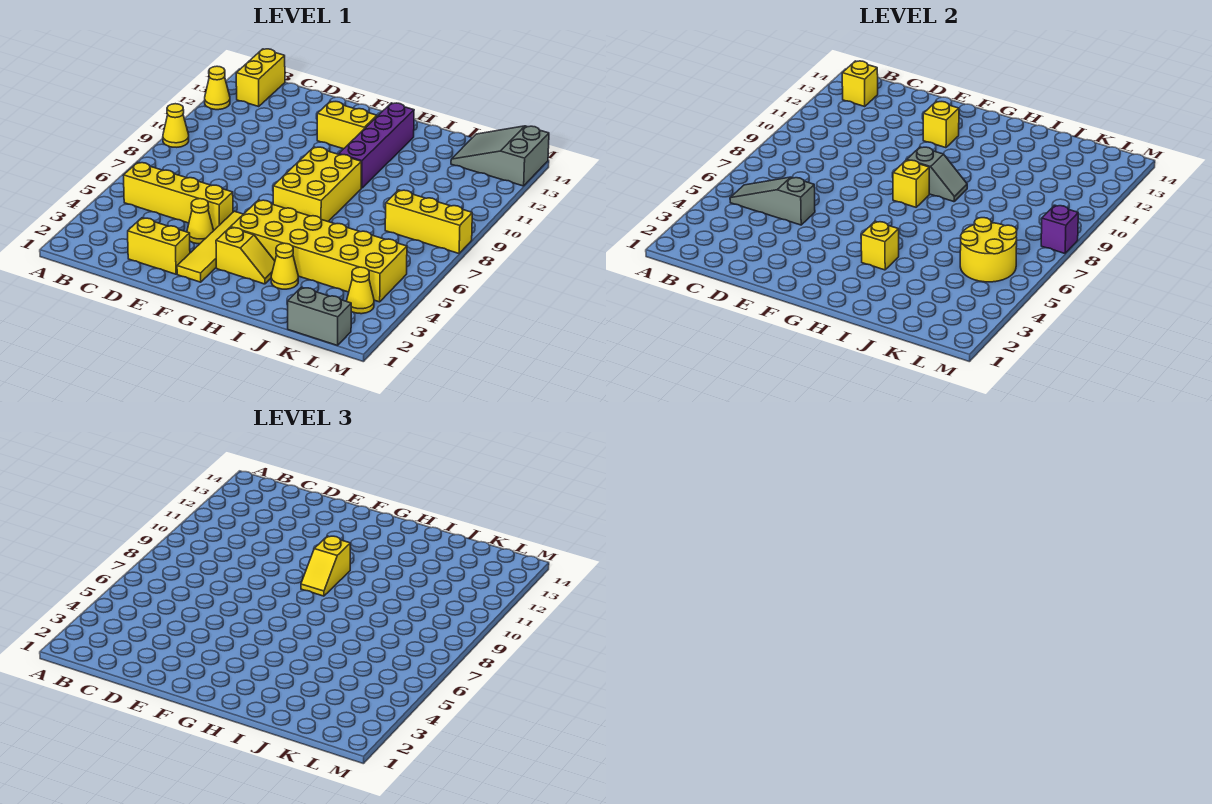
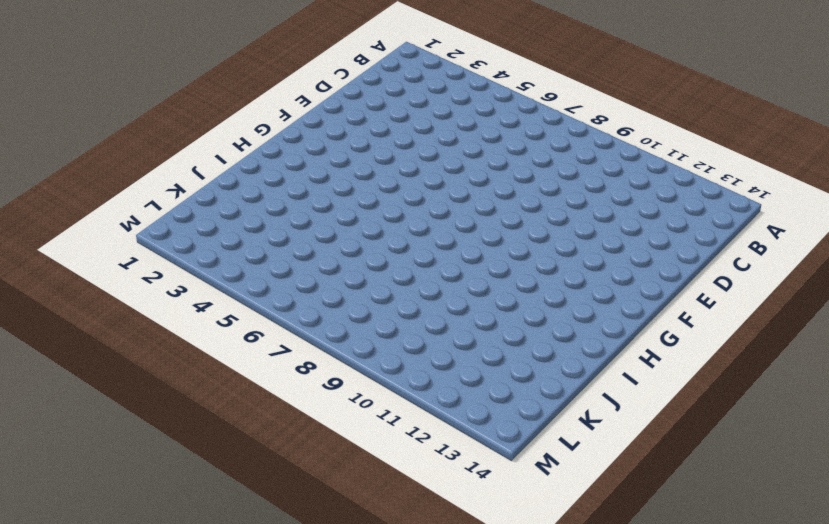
none -> yellow 1x1 cone [163,104,189,147]
none -> yellow 1x1 cone [205,66,230,110]
none -> yellow 1x4 brick [123,163,233,230]

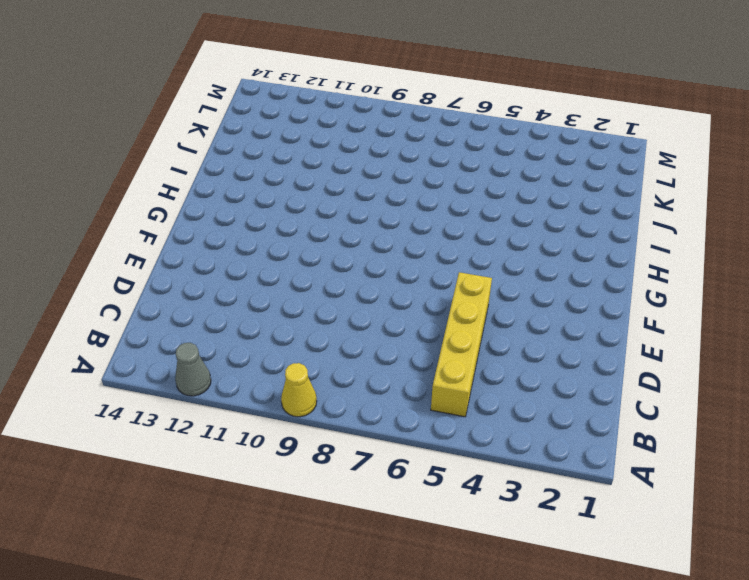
grey 1x1 cone [175,343,211,396] -> yellow 1x1 cone [205,66,230,110]
none -> yellow 1x2 brick [236,49,285,107]
none -> yellow 1x2 brick [128,218,190,274]
none -> yellow 1x1 cone [187,199,214,244]

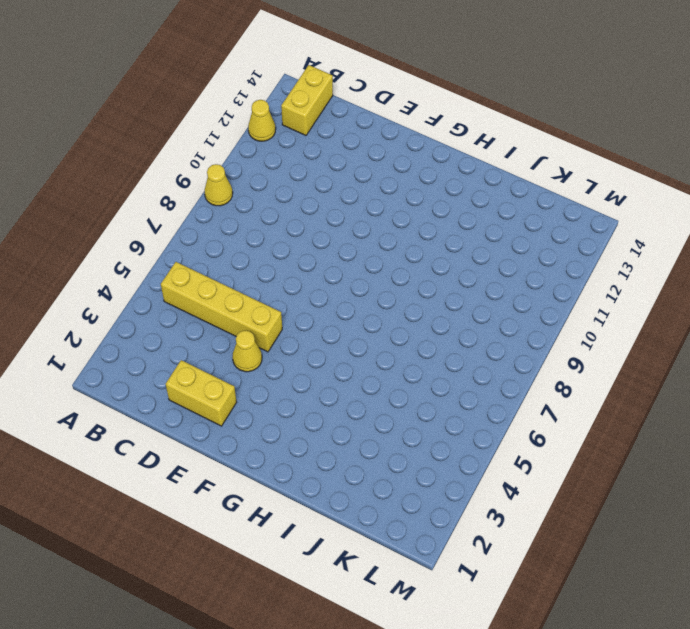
none -> yellow 1x4 tile [177,211,243,282]
none -> yellow 1x2 brick [317,101,377,149]
none -> yellow 1x2 slope [216,227,275,284]

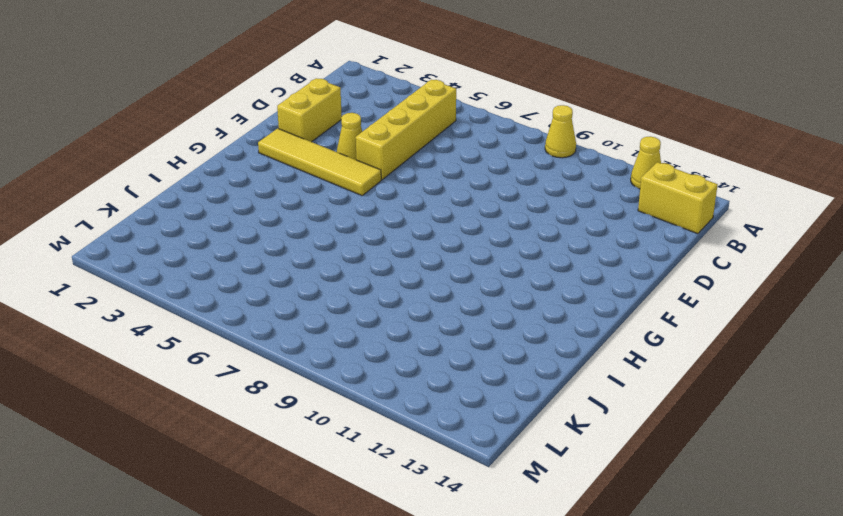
none -> yellow 1x2 brick [317,101,377,149]
none -> yellow 1x2 slope [216,227,275,284]
none -> yellow 2x6 brick [231,200,407,302]

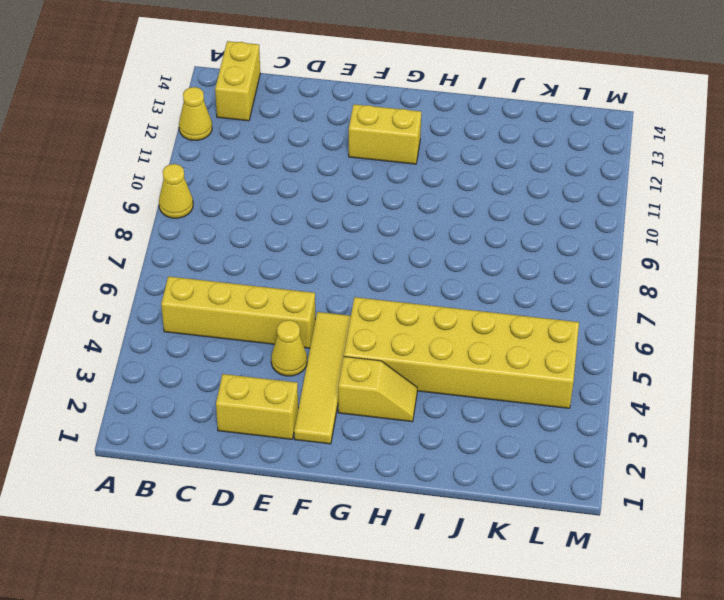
none -> yellow 2x3 brick [273,147,361,221]
none -> purple 1x4 brick [339,103,414,188]
none -> yellow 1x1 cone [271,243,298,289]

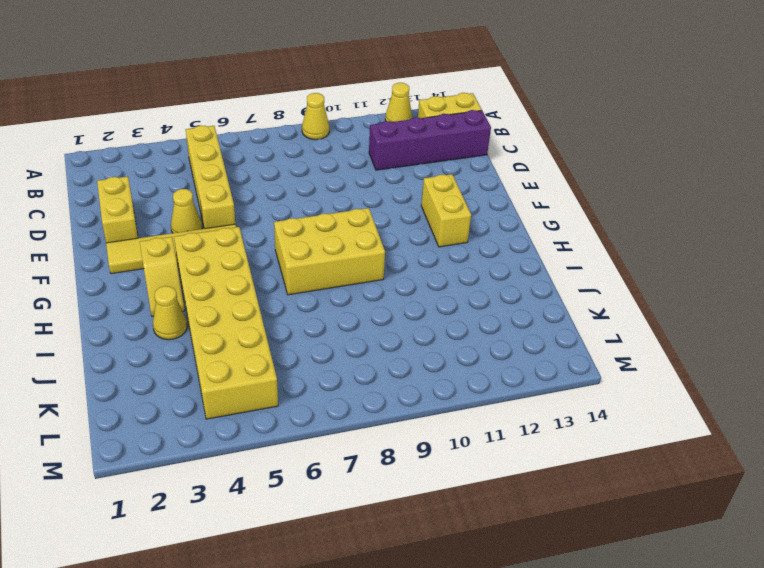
purple 1x4 brick [369,110,491,170] -> purple 1x4 brick moved to [339,103,414,188]
none -> grey 1x2 brick [288,287,351,346]
none -> yellow 1x3 brick [385,190,472,253]
none -> grey 2x3 slope [451,126,549,186]

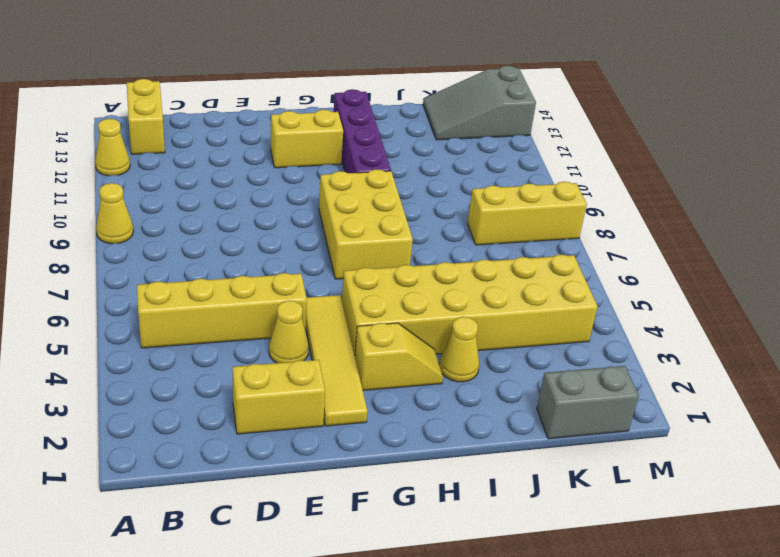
none -> yellow 1x1 cone [347,267,374,314]
none -> grey 1x3 slope [730,177,815,225]
none -> yellow 1x1 brick [842,61,878,107]

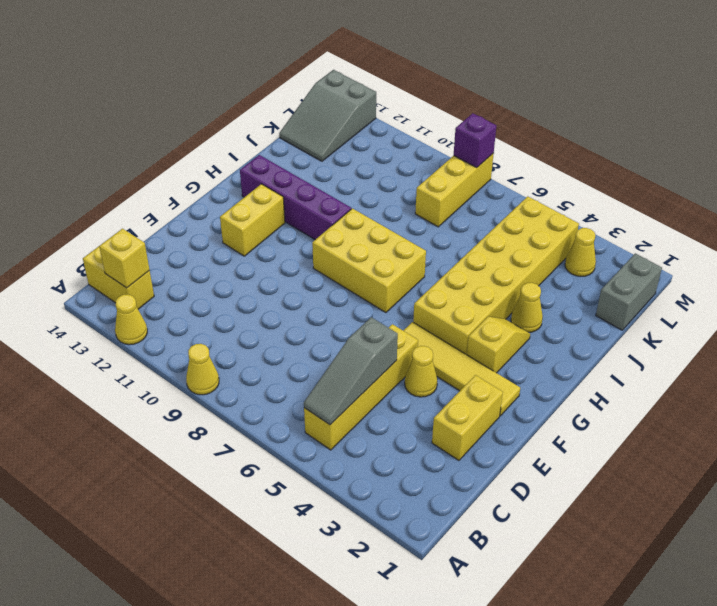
none -> yellow 1x1 brick [923,101,959,148]
none -> yellow 1x1 brick [893,160,929,207]
none -> grey 1x2 slope [907,147,967,202]

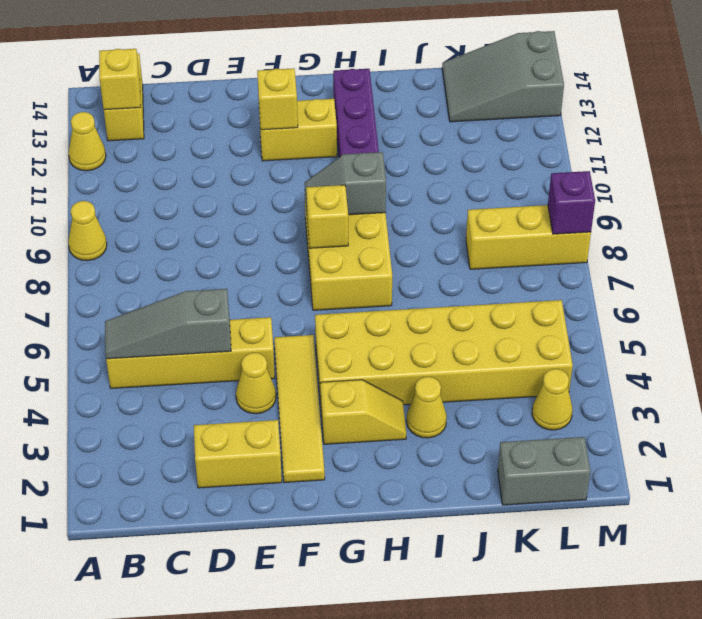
grey 1x2 slope [305,152,386,215] -> grey 1x2 slope turned to [907,147,967,202]
none -> yellow 1x1 brick [861,221,899,270]
none -> yellow 2x2 round brick [960,218,1017,282]
none -> yellow 1x2 slope [301,536,350,596]

